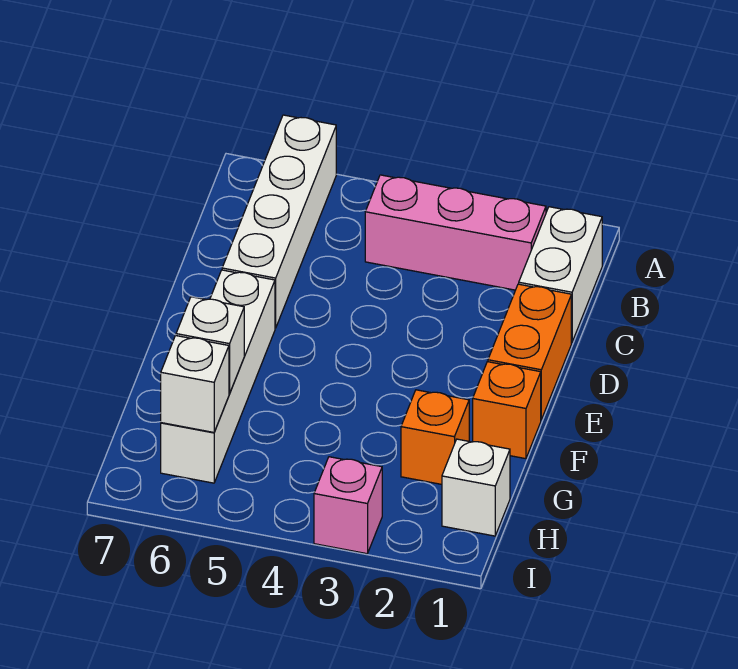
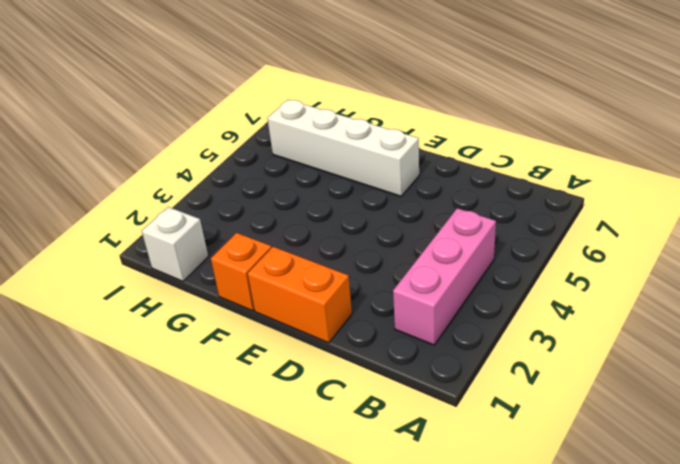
none -> white 1x4 brick [222,115,336,328]
none -> white 1x2 brick [519,207,602,342]

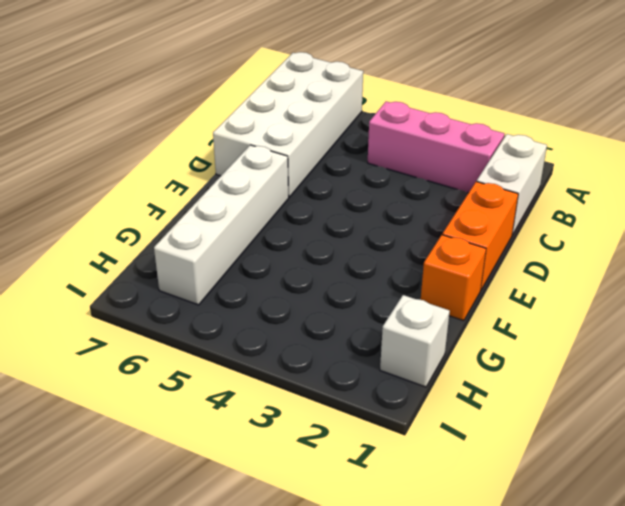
white 2x4 brick [213,52,363,197] -> white 1x4 brick [222,115,336,328]
none -> orange 1x1 brick [401,390,469,484]
none -> pink 1x1 brick [314,457,382,554]

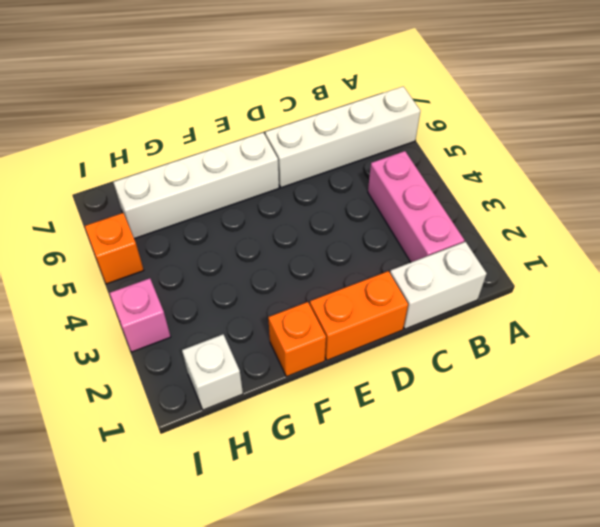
orange 1x1 brick [85,213,144,284] -> orange 1x1 brick moved to [401,390,469,484]
none -> white 1x1 brick [176,297,244,394]
none -> white 1x1 brick [161,336,229,432]

